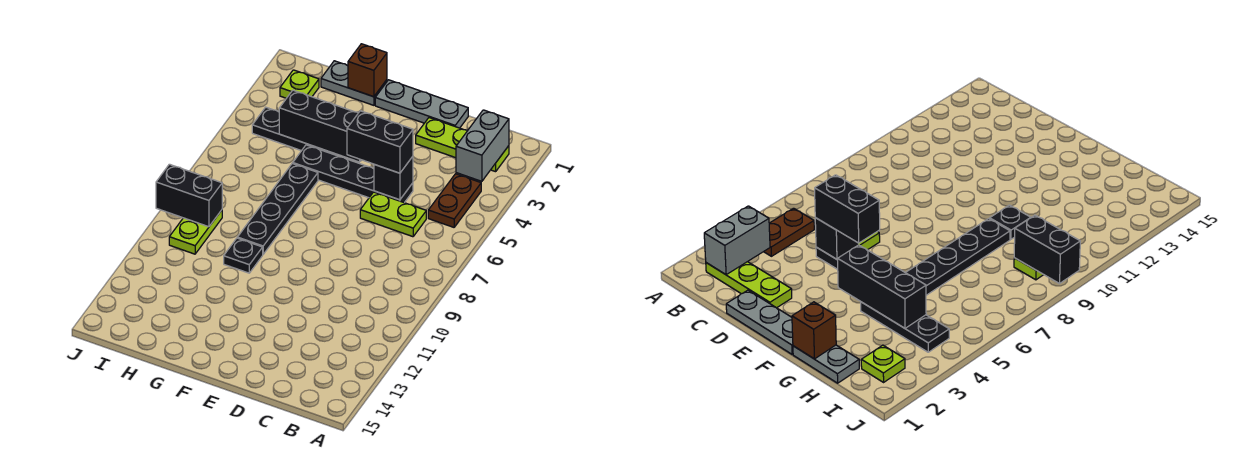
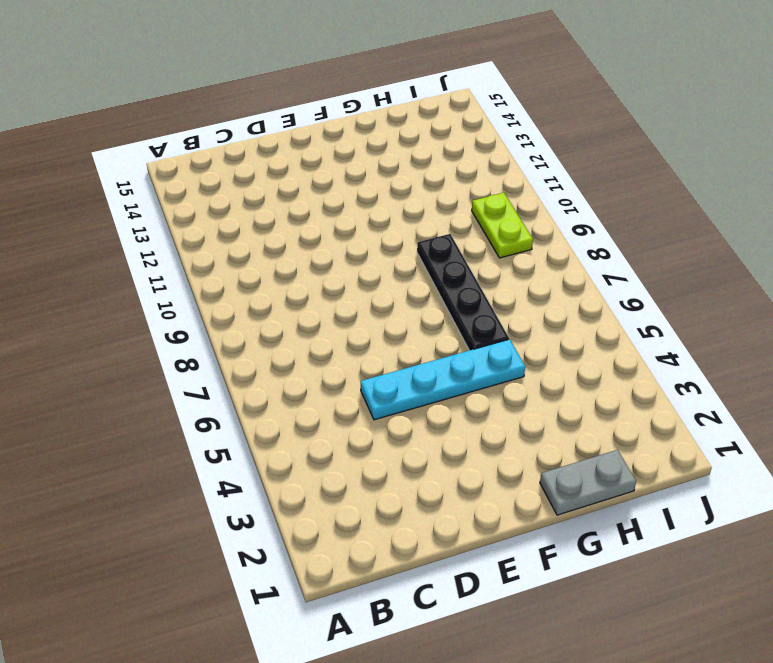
cyan 1x4 plate [361,339,525,420] -> black 1x4 plate [293,145,413,203]
none -> lime 1x3 plate [416,118,509,172]
none -> brown 1x2 plate [428,174,481,227]
none -> lime 1x2 plate [360,192,426,237]

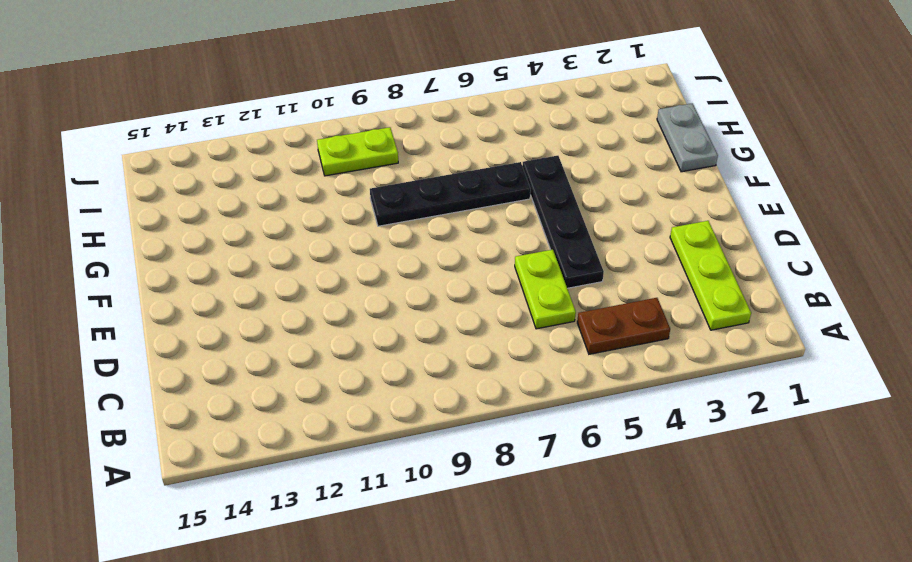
none -> grey 1x3 plate [375,80,468,128]
none -> black 1x3 plate [252,107,337,155]
none -> black 1x1 plate [224,238,263,273]

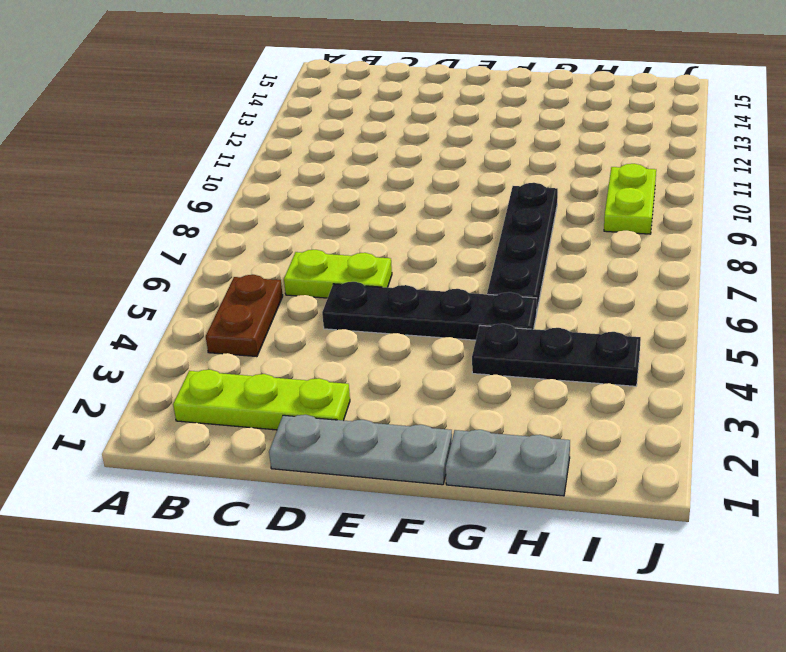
none -> black 1x1 plate [224,238,263,273]
none -> lime 1x1 plate [280,70,319,98]
none -> grey 1x2 brick [456,110,509,182]

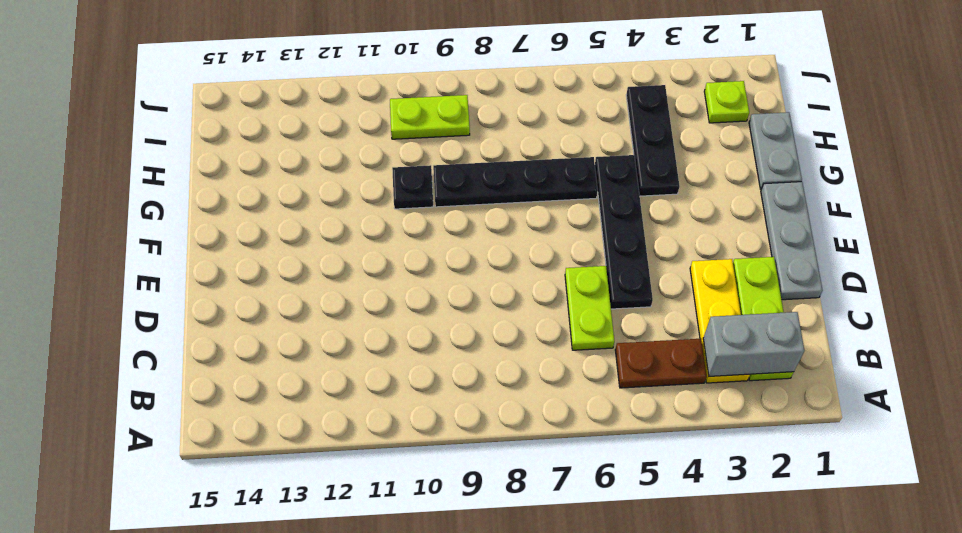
yellow 1x3 plate [690,259,750,383] -> none
none -> black 1x1 brick [374,157,413,200]
none -> black 1x3 brick [279,90,361,162]
none -> brown 1x1 brick [348,44,387,97]

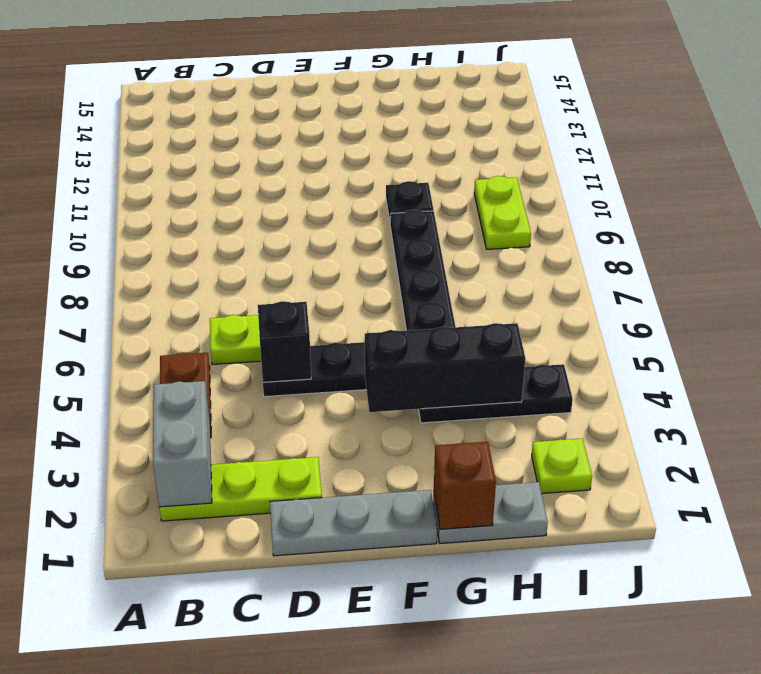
none -> black 1x2 brick [156,164,222,227]
none -> black 1x2 brick [347,111,413,173]

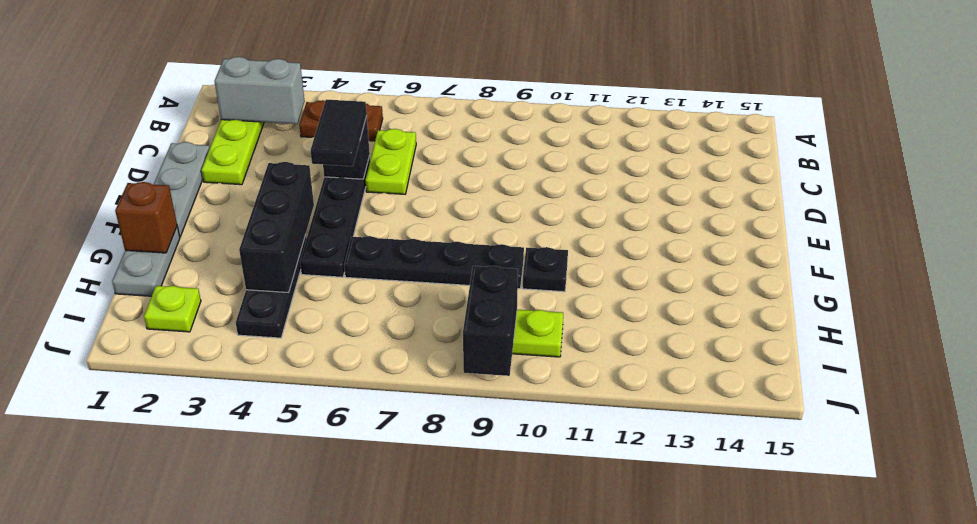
black 1x2 tile [310,99,367,166] -> black 1x2 brick [347,111,413,173]

